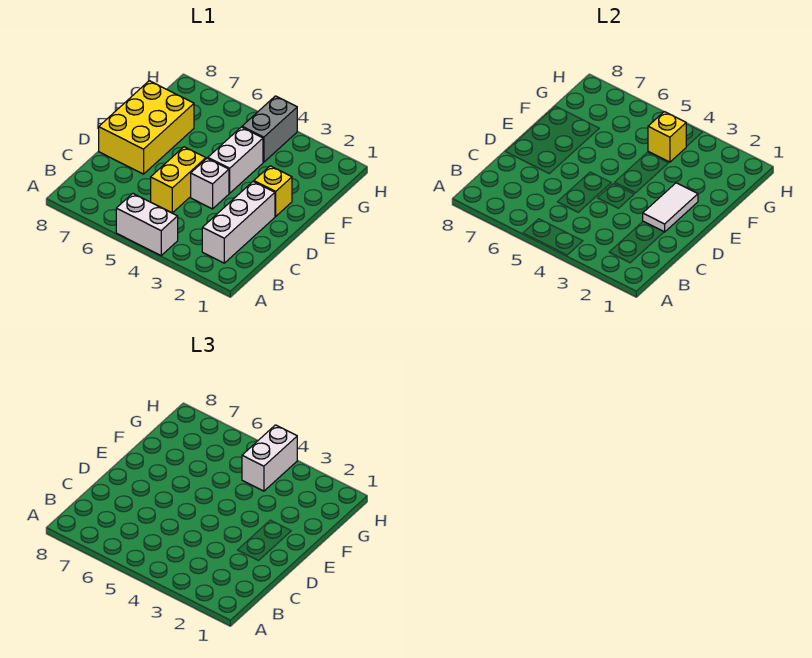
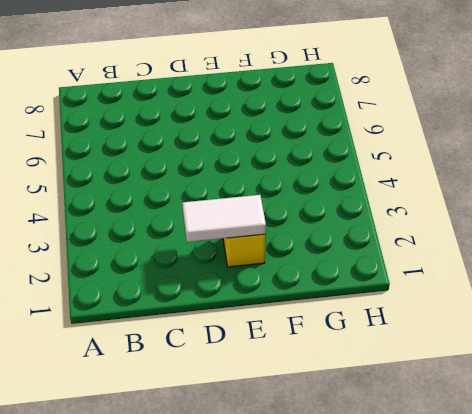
none -> white 1x2 brick [116,193,178,255]
none -> white 1x3 brick [202,181,275,263]

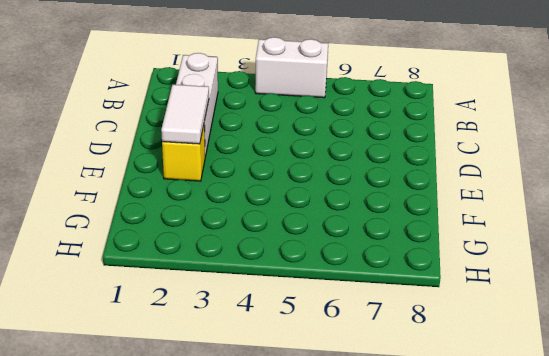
none -> yellow 1x2 brick [151,147,206,213]
none -> white 1x1 brick [191,158,229,209]

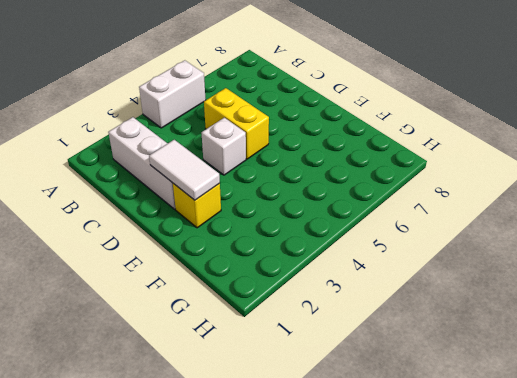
none -> yellow 2x3 brick [99,81,194,174]
none -> white 1x2 brick [208,127,263,193]

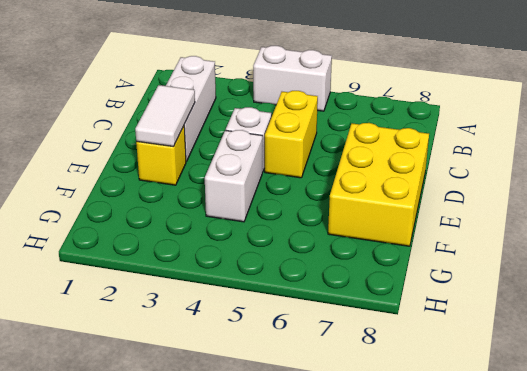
none -> grey 1x2 brick [242,96,297,162]
none -> yellow 1x1 brick [648,112,686,162]

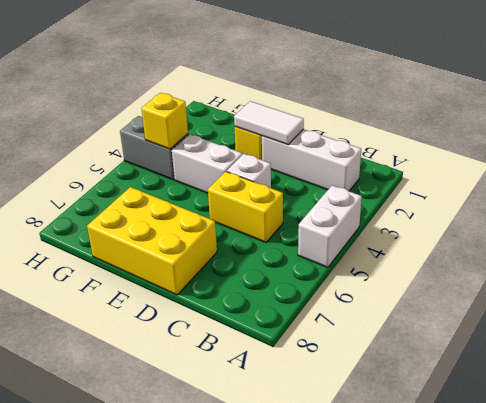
none -> white 1x2 brick [242,425,297,491]

